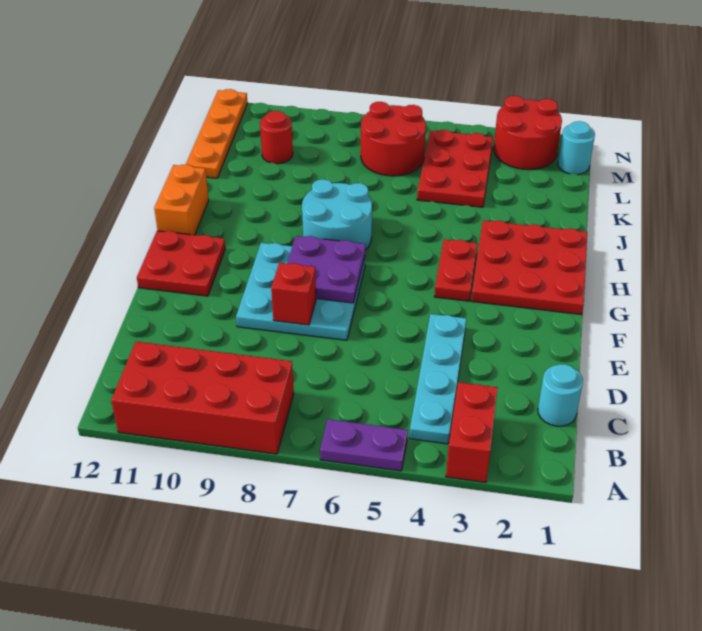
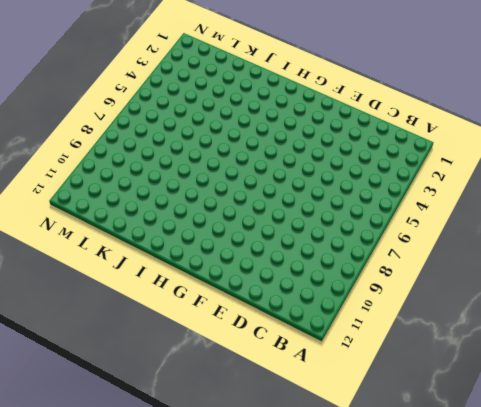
none -> red 1x2 brick [446,382,498,482]
none -> purple 1x2 plate [320,419,408,471]
none -> red 2x4 brick [111,342,294,454]

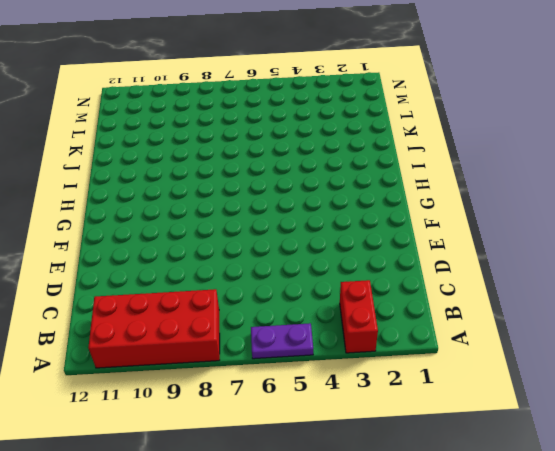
none -> cyan 1x4 plate [409,314,466,444]
none -> cyan 1x1 round brick [538,364,583,426]
none -> cyan 3x3 plate [236,243,365,340]

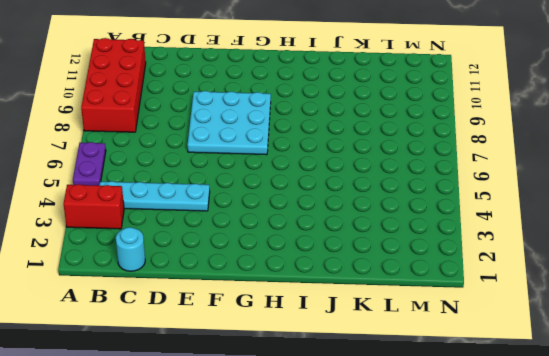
none -> red 2x2 plate [137,231,225,296]
none -> red 3x3 plate [471,220,587,315]
none -> red 1x2 plate [434,239,477,301]

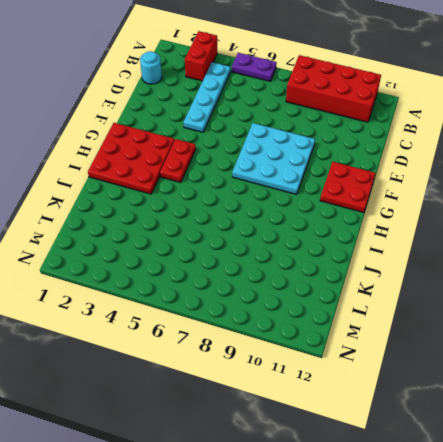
none -> cyan 2x2 round brick [302,179,372,249]
none -> orange 1x2 brick [154,164,209,235]
none -> red 2x3 plate [417,130,493,207]

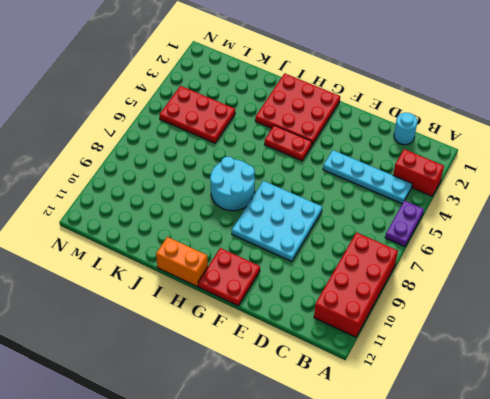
none -> orange 1x4 plate [186,89,248,178]
none -> red 2x2 round brick [361,102,426,176]
none -> red 1x1 round brick [260,111,293,164]

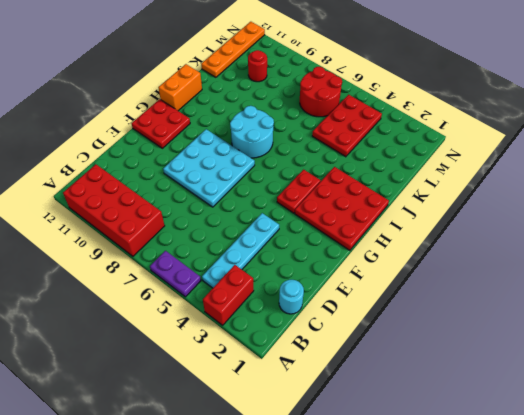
none -> cyan 1x1 round brick [558,121,595,175]
none -> red 2x2 round brick [494,96,562,170]
none -> red 1x1 brick [271,263,316,325]

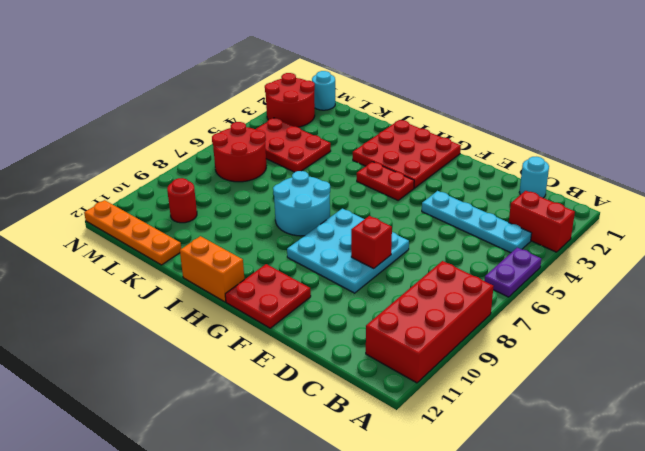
none -> purple 2x2 plate [287,236,366,303]

